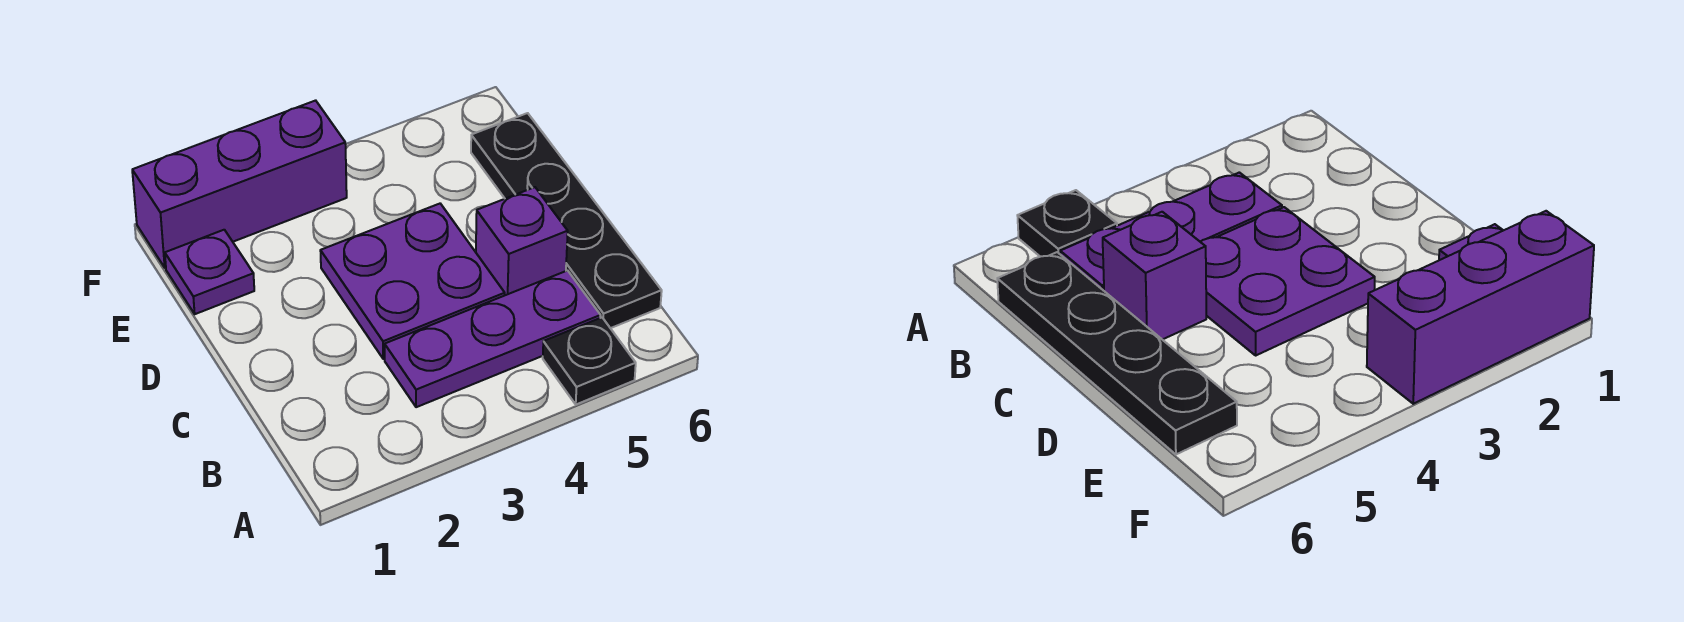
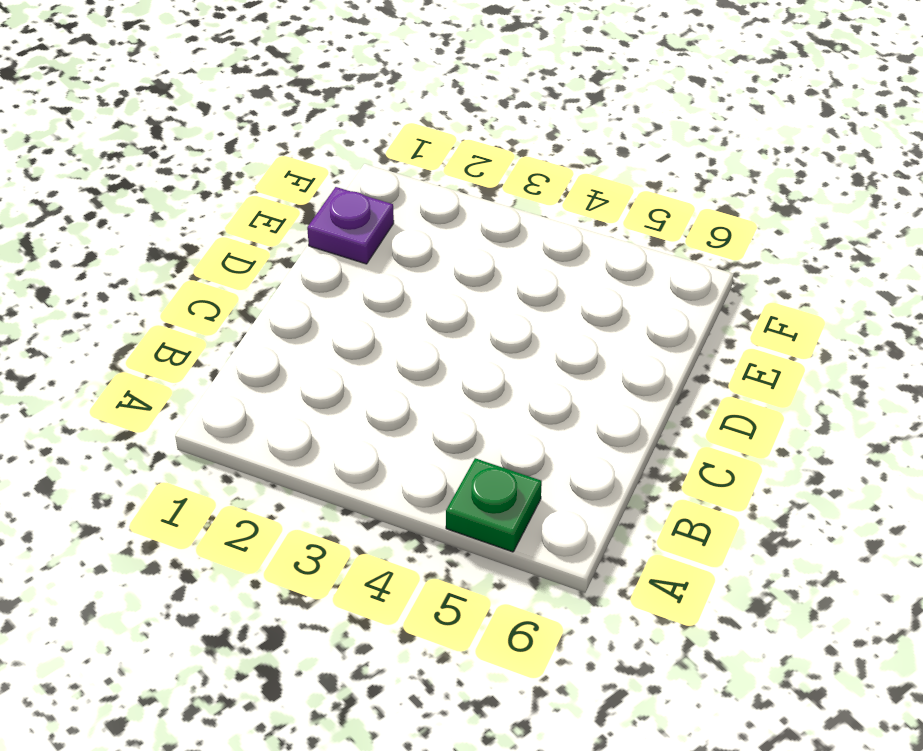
green 1x1 plate [446,458,542,552] -> black 1x1 plate [543,318,636,404]
none -> purple 1x3 plate [385,271,601,407]
none -> black 1x4 plate [471,113,662,328]

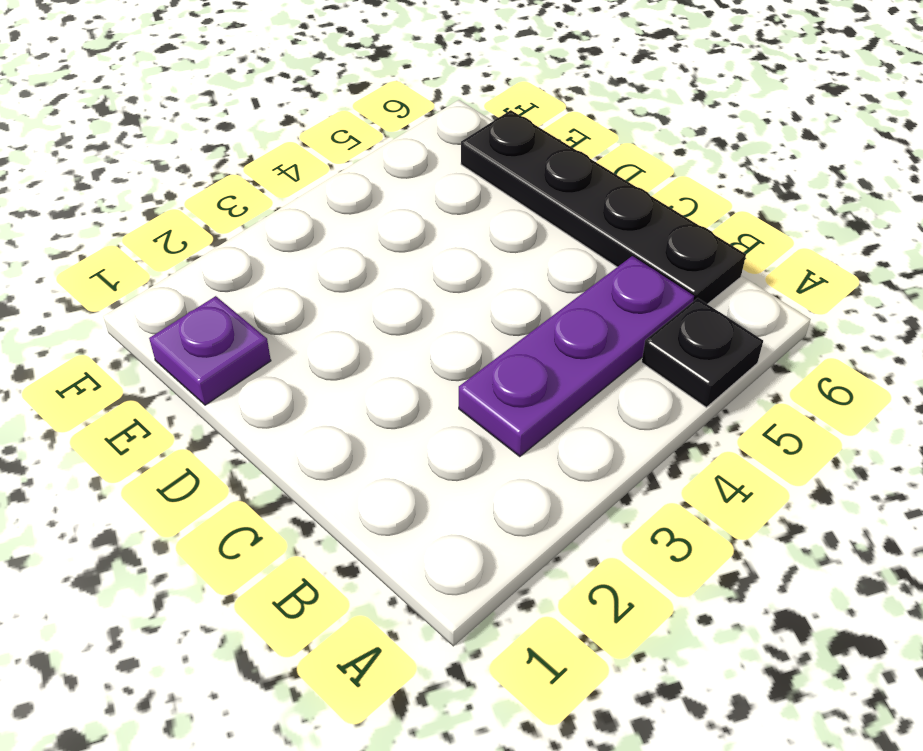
none -> purple 2x2 plate [320,204,505,359]
none -> purple 1x1 brick [476,187,568,295]

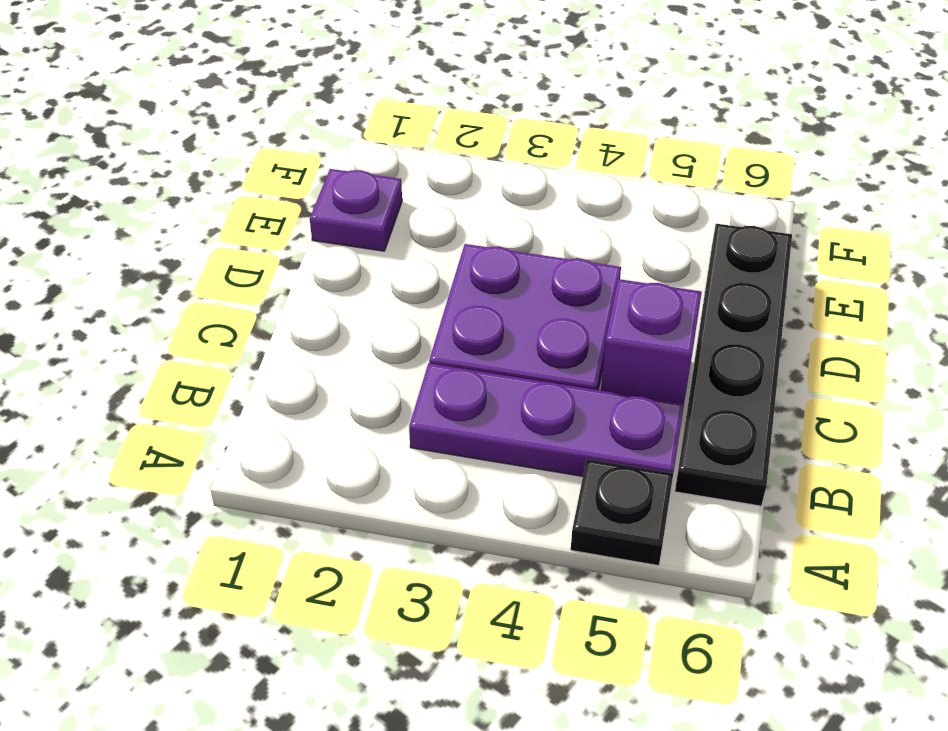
none -> purple 1x3 brick [132,100,347,268]

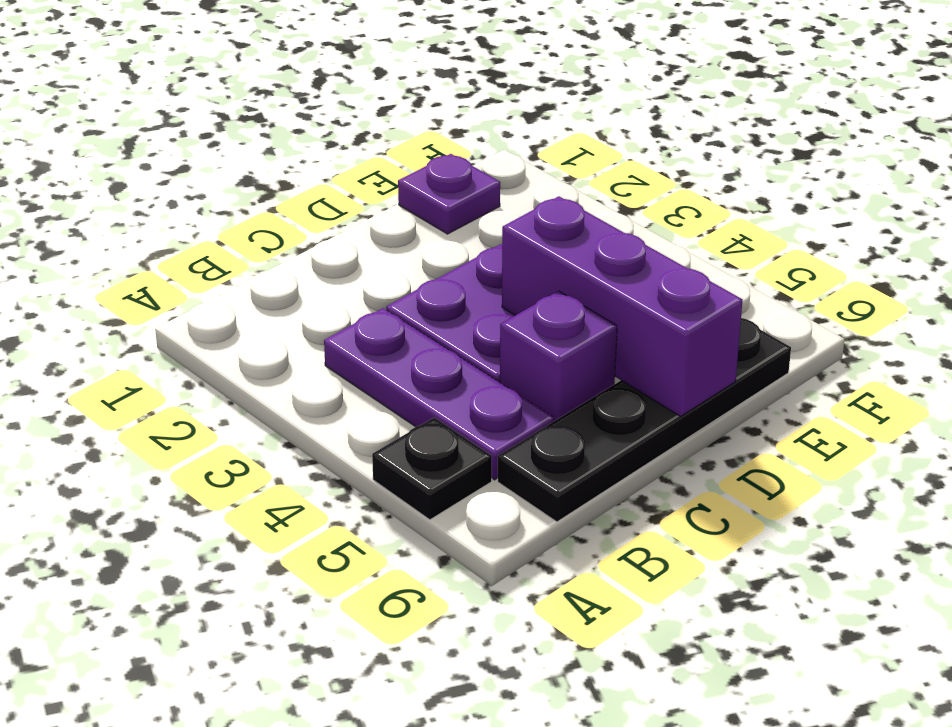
purple 1x3 brick [502,196,742,416] -> purple 1x3 brick moved to [132,100,347,268]

